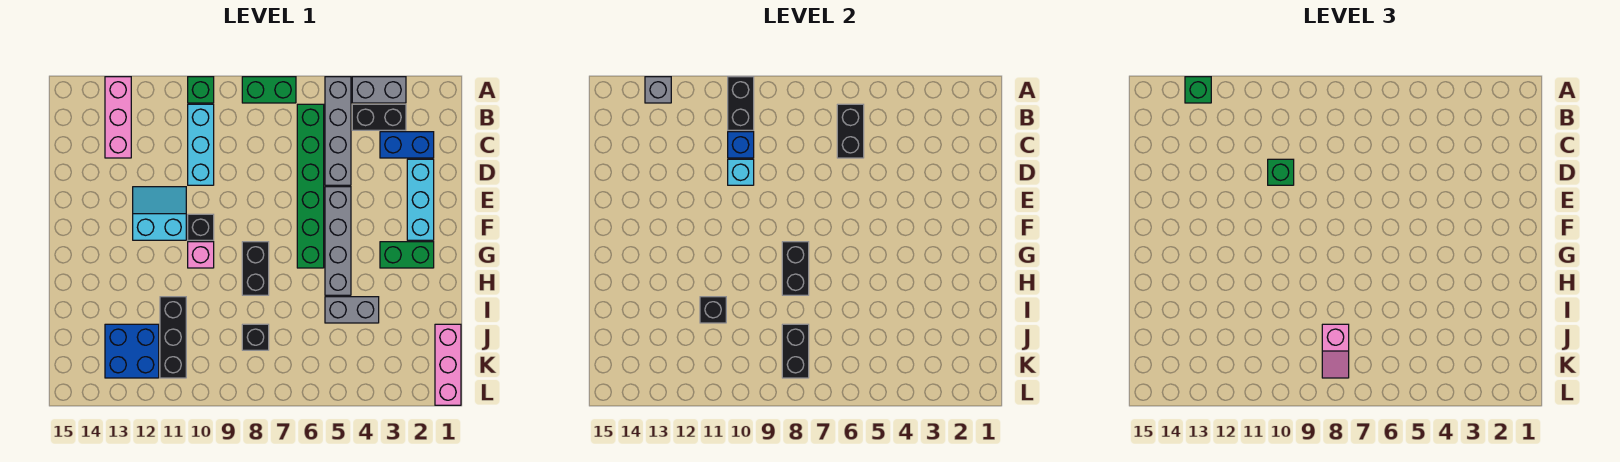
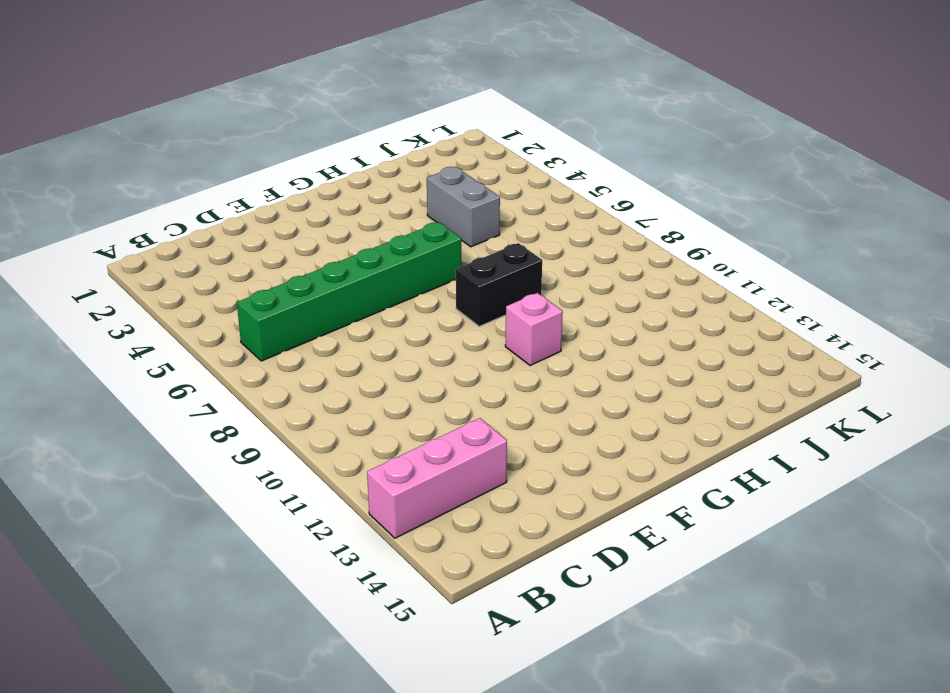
none -> grey 1x2 brick [352,77,406,103]
none -> grey 1x4 brick [325,77,351,185]
none -> green 1x2 brick [242,77,296,103]
none -> green 1x1 brick [188,77,214,103]

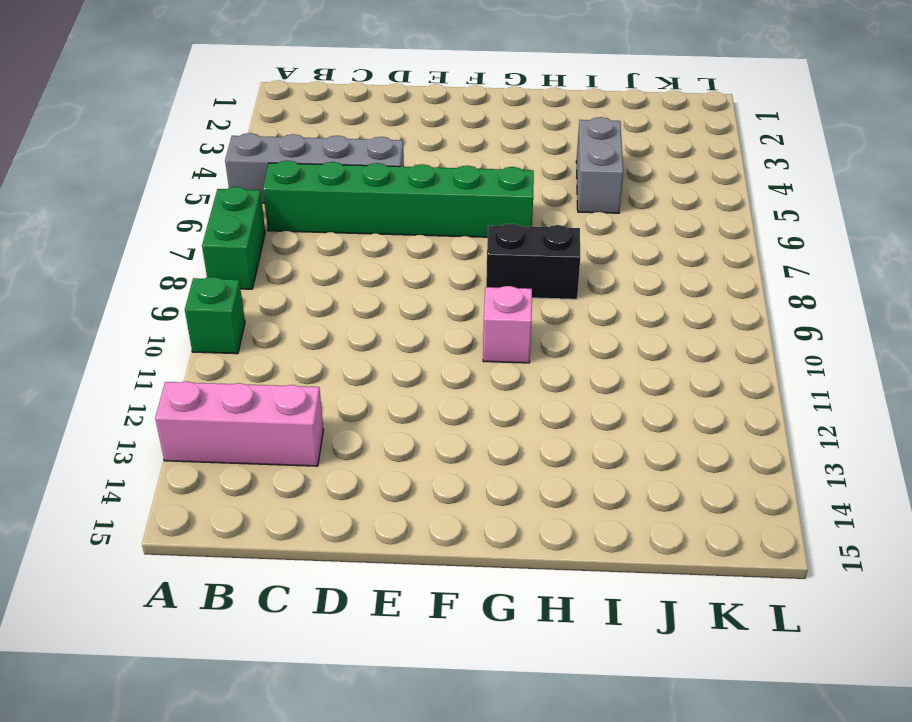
none -> grey 1x2 brick [352,77,406,103]
none -> black 1x2 brick [352,104,406,130]
none -> cyan 1x3 brick [188,104,214,185]
none -> blue 1x2 brick [380,132,434,158]

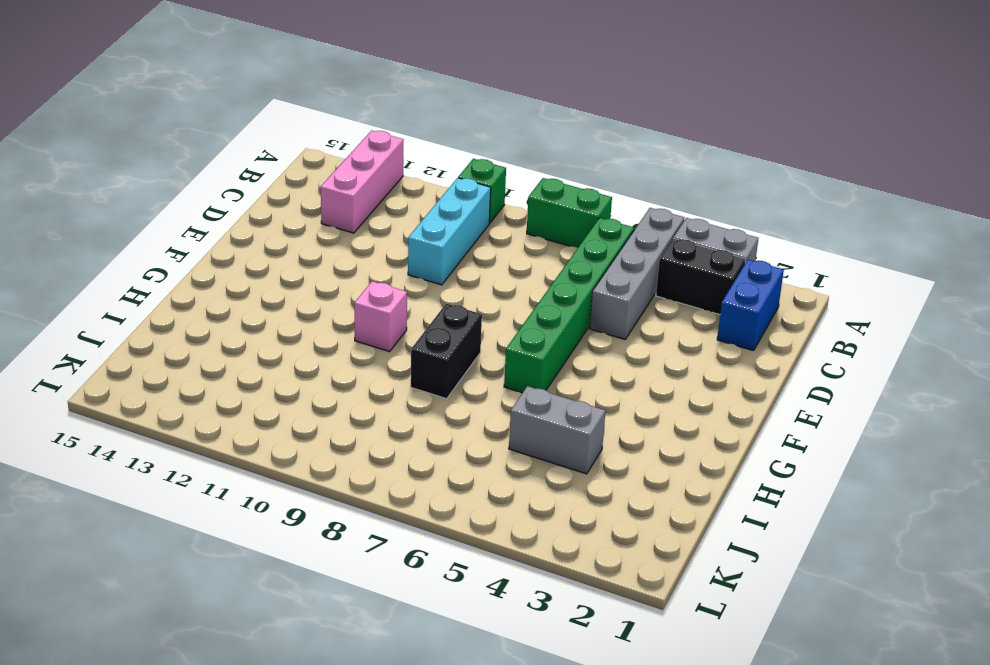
blue 1x2 brick [717,260,784,351] -> blue 1x2 brick turned to [380,132,434,158]
none -> cyan 1x3 brick [407,159,434,240]
none -> grey 1x4 brick [325,187,351,295]
none -> cyan 2x2 slope [133,187,186,240]
none -> black 1x1 brick [188,214,214,240]

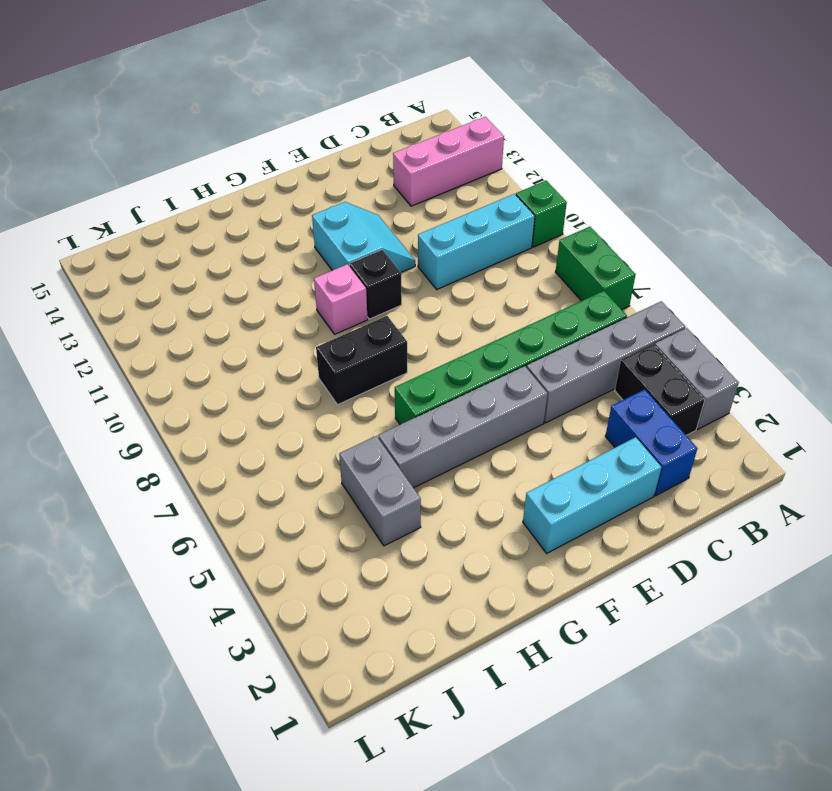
none -> green 1x2 brick [380,242,434,268]
none -> black 1x3 brick [160,297,186,378]
none -> pink 1x3 brick [435,324,461,405]
none -> black 1x1 brick [242,324,269,350]

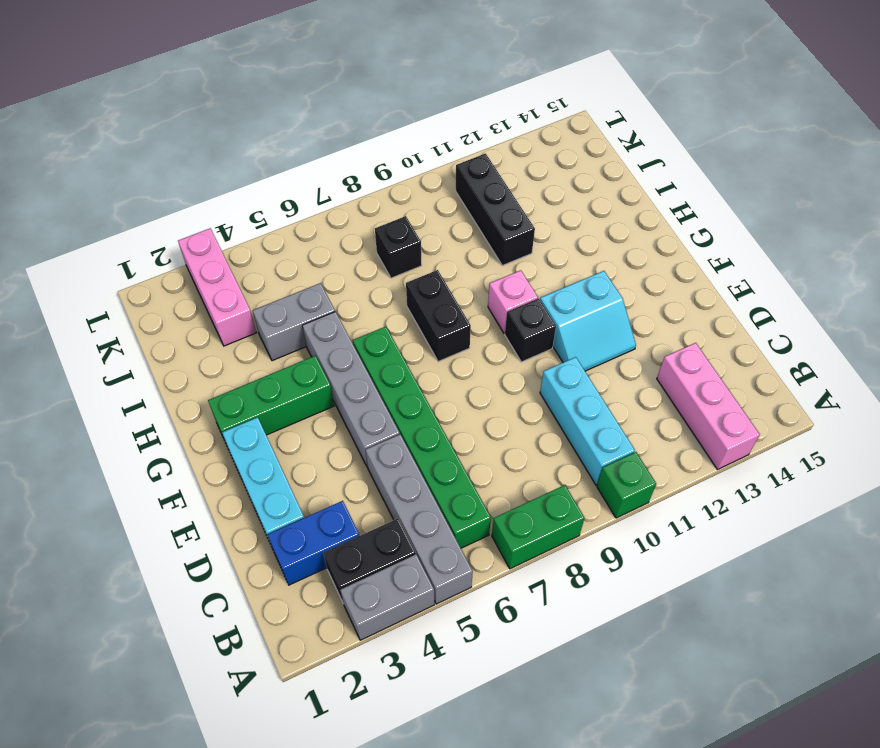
green 1x3 brick [208,356,334,445] -> green 1x2 brick [380,242,434,268]
pink 1x3 brick [178,228,256,346] -> pink 1x3 brick moved to [435,324,461,405]
none -> blue 2x2 brick [105,324,159,378]
none -> black 1x2 brick [728,77,754,130]
none -> grey 1x1 brick [645,77,671,103]
none -> black 1x2 brick [837,104,864,158]

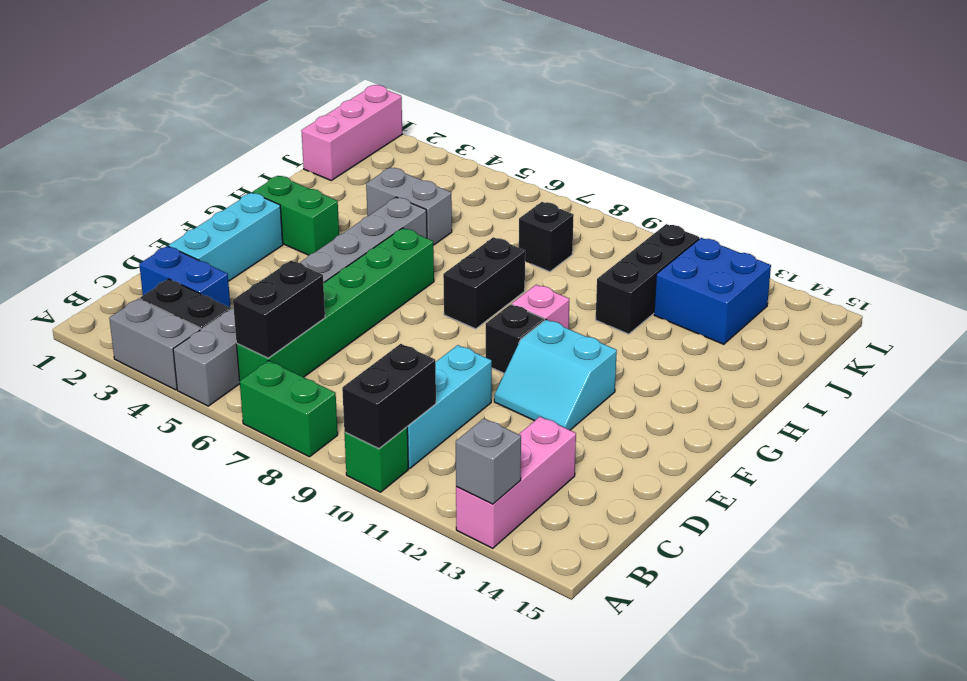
none -> blue 1x1 brick [728,132,754,158]
none -> cyan 1x1 brick [728,159,754,185]
none -> black 1x2 brick [782,242,809,295]
none -> black 1x1 brick [700,297,726,323]

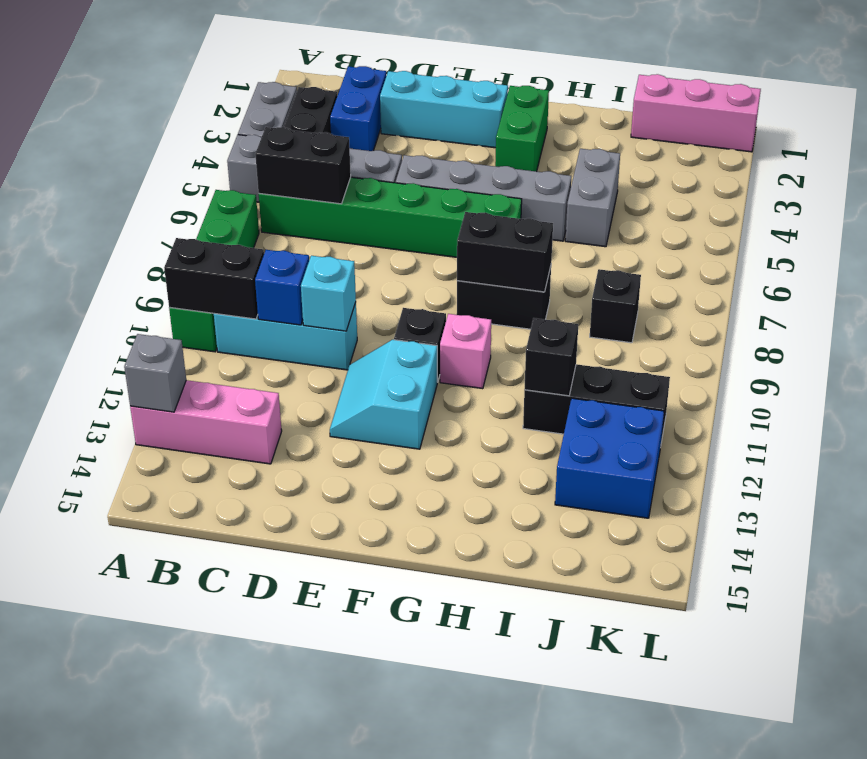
none -> black 1x2 brick [782,324,809,378]
none -> green 1x1 brick [1185,77,1211,103]
none -> green 1x1 brick [1268,159,1294,185]
none -> pink 1x2 slope [1322,324,1349,378]

